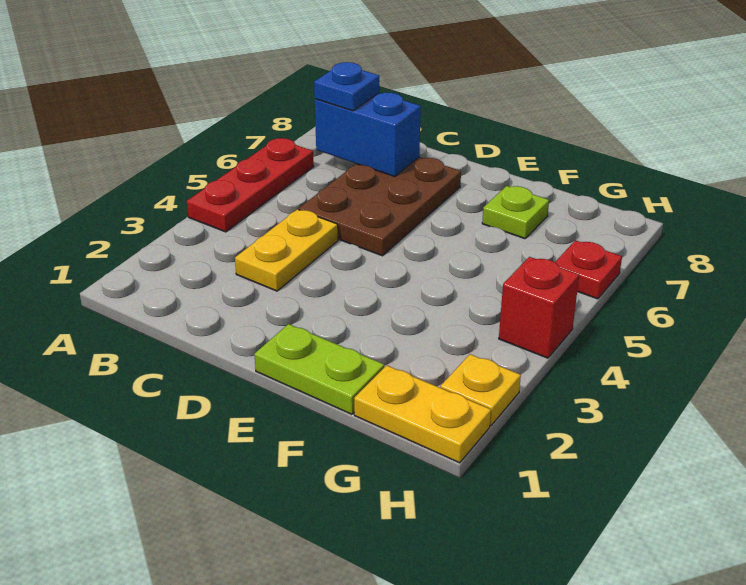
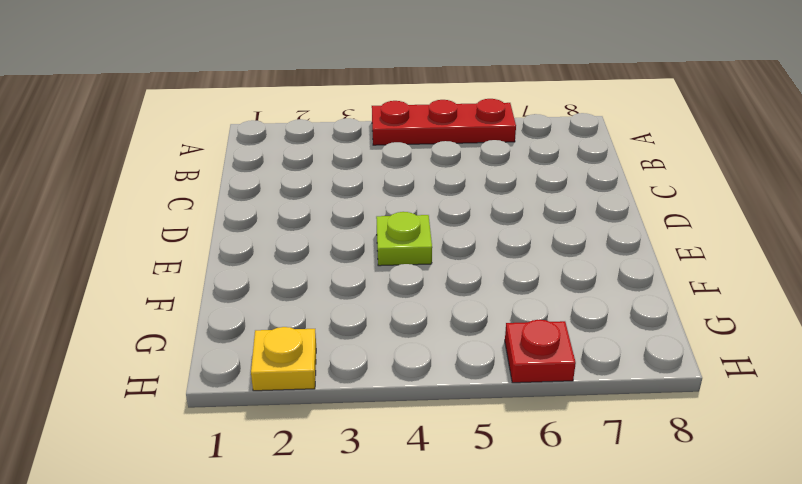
lime 1x1 plate [376,212,432,266] -> lime 1x1 plate moved to [482,186,549,239]
none -> yellow 1x2 plate [235,209,338,291]
none -> brown 2x3 plate [299,157,461,256]

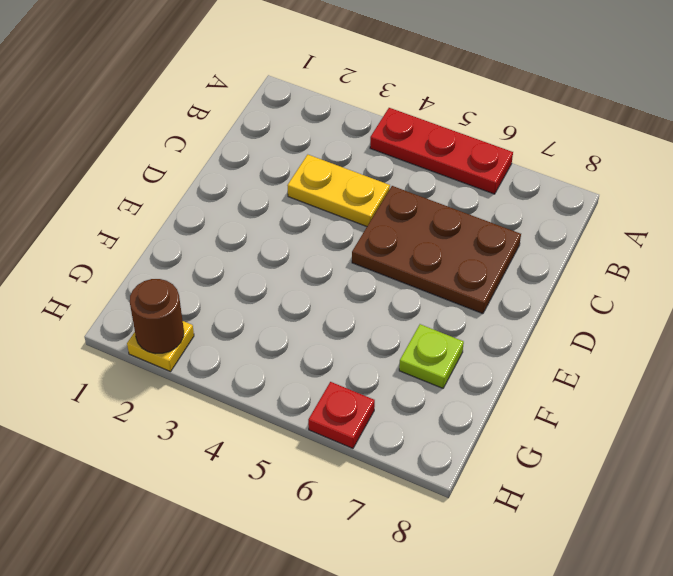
brown 1x1 round brick [130,279,184,354] -> none
none -> lime 1x2 plate [254,324,384,414]
none -> yellow 1x2 plate [354,365,491,463]

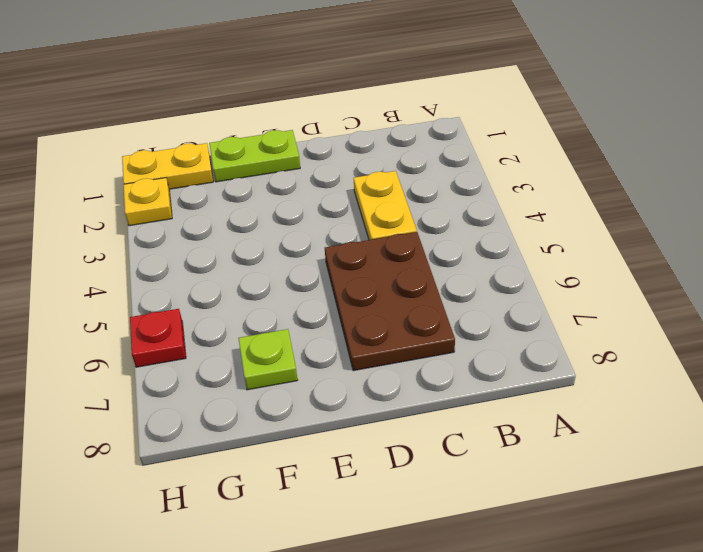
none -> red 1x3 plate [187,138,314,232]
none -> red 1x1 brick [499,257,579,358]

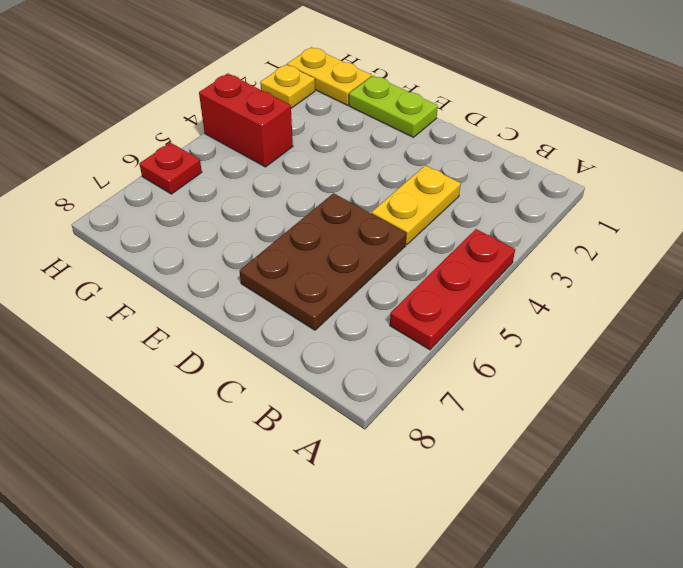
red 1x2 brick [199,73,293,167] -> red 1x1 brick [499,257,579,358]
none -> lime 1x1 plate [482,186,549,239]
none -> blue 1x2 brick [315,93,421,177]

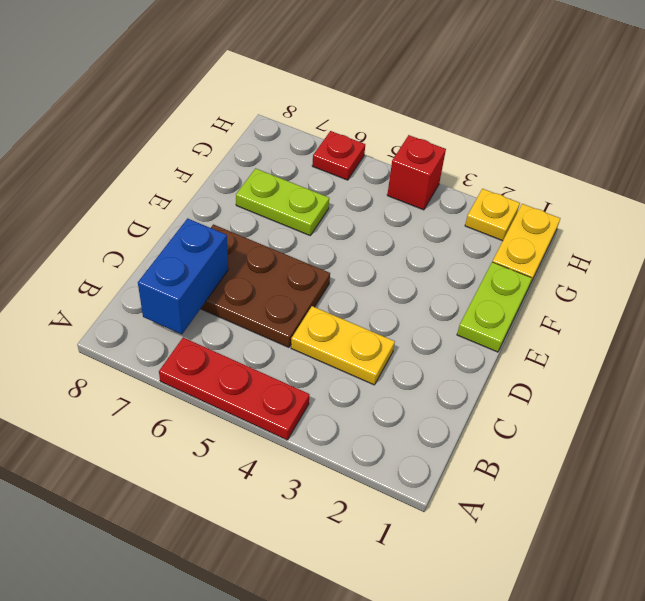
lime 1x2 plate [236,168,329,235] -> lime 1x1 plate [482,186,549,239]
none -> blue 1x1 plate [314,62,379,111]

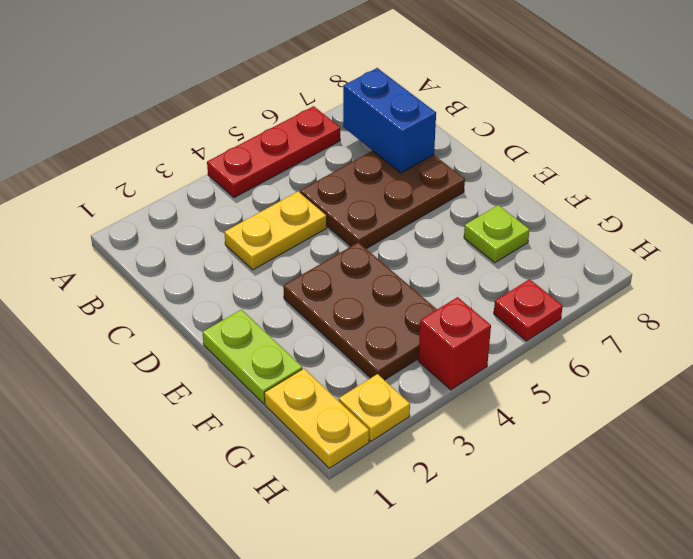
brown 2x3 plate [283,242,437,380] -> none
none -> blue 1x1 plate [314,62,379,111]

